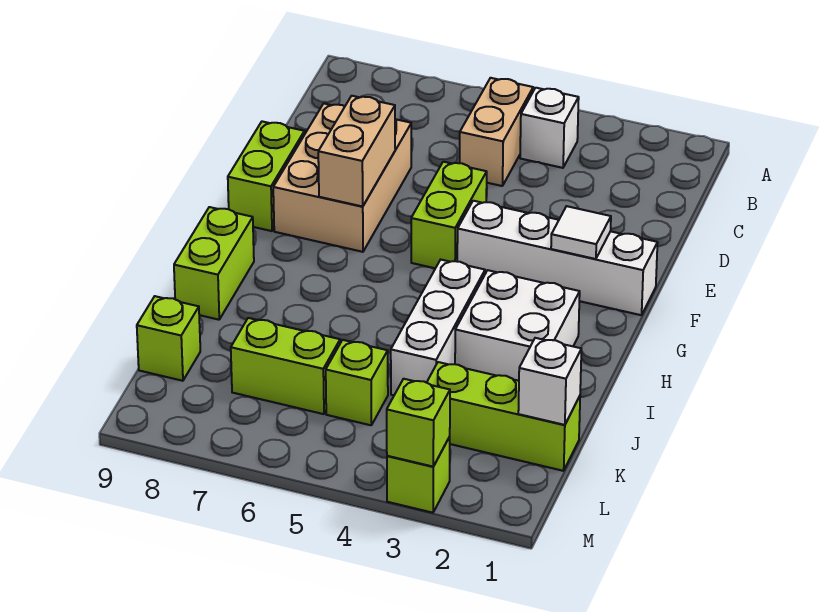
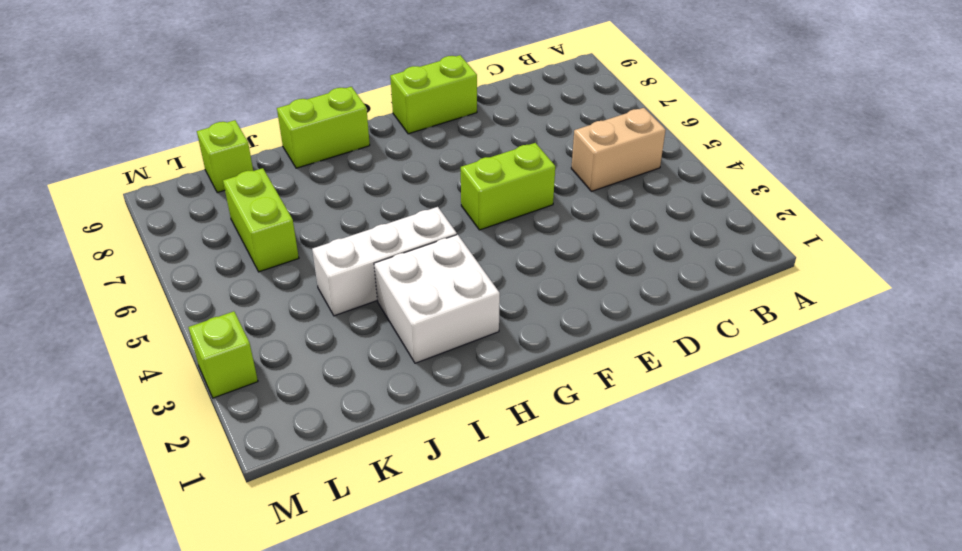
none -> white 1x1 brick [520,88,579,168]
none -> tan 2x3 brick [273,104,411,252]
none -> white 1x4 brick [457,201,658,315]

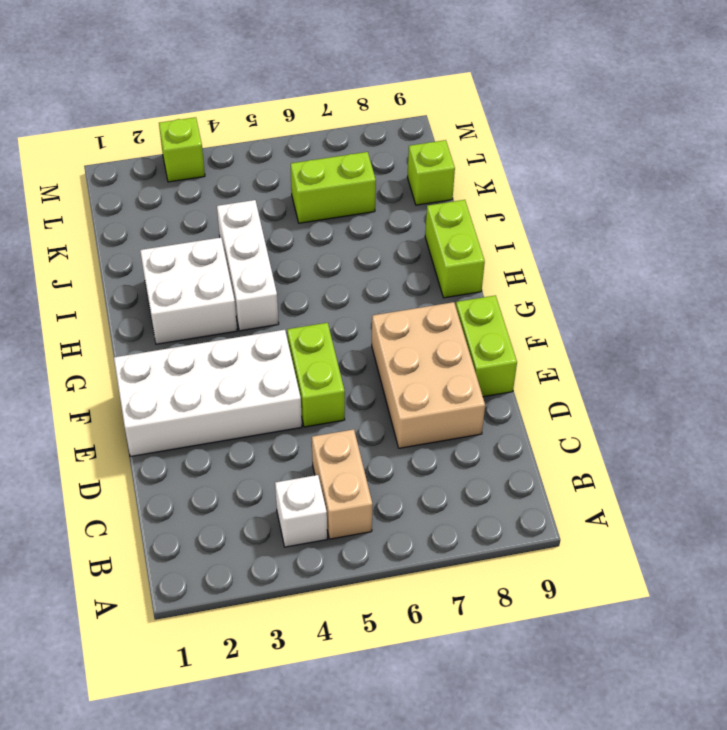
white 2x4 brick [114,330,302,457] -> white 1x4 brick [457,201,658,315]
none -> lime 1x3 brick [427,362,580,471]
none -> lime 1x1 brick [326,340,388,425]
none -> tan 1x2 brick [318,96,395,206]

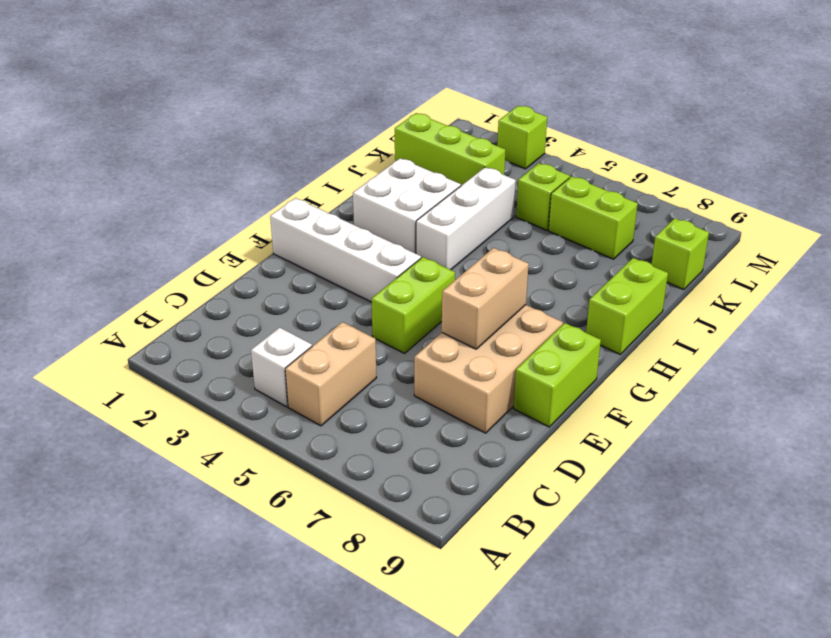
none -> white 1x1 tile [551,206,611,259]
none -> white 1x1 brick [518,338,581,425]
none -> lime 1x1 brick [387,379,450,467]

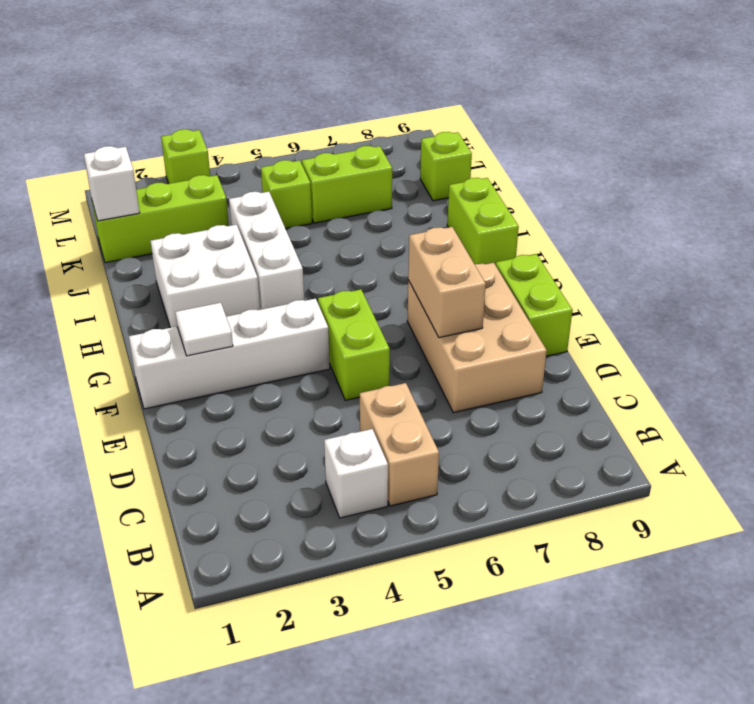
none -> lime 1x1 brick [387,379,450,467]

